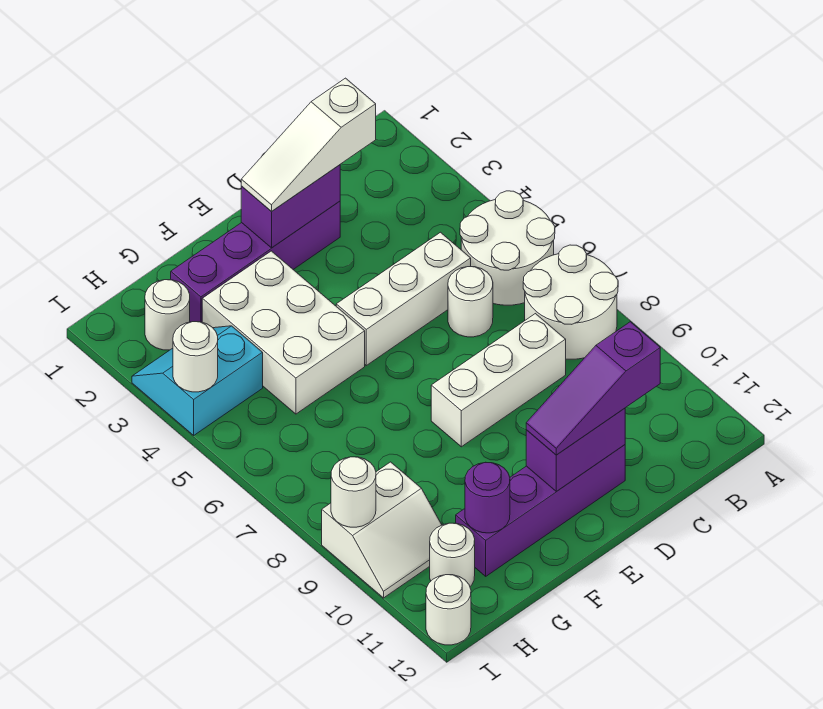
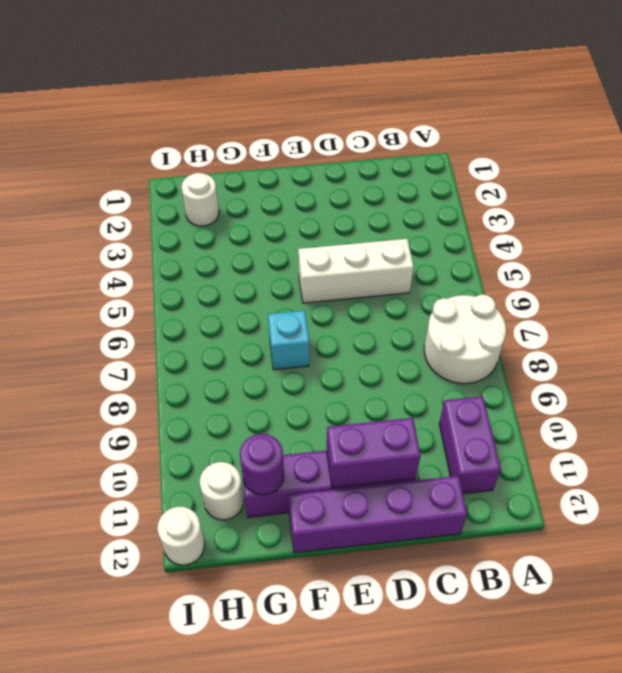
purple 1x2 brick [439,396,501,494] -> purple 1x2 brick turned to [241,165,340,248]
purple 1x4 brick [289,476,467,553] -> purple 1x4 brick moved to [171,201,340,322]
cyan 1x1 brick [268,311,309,370] -> none
none -> white 2x2 round brick [460,191,555,305]
none -> white 1x1 round brick [448,267,493,337]
none -> white 1x3 brick [431,314,566,447]

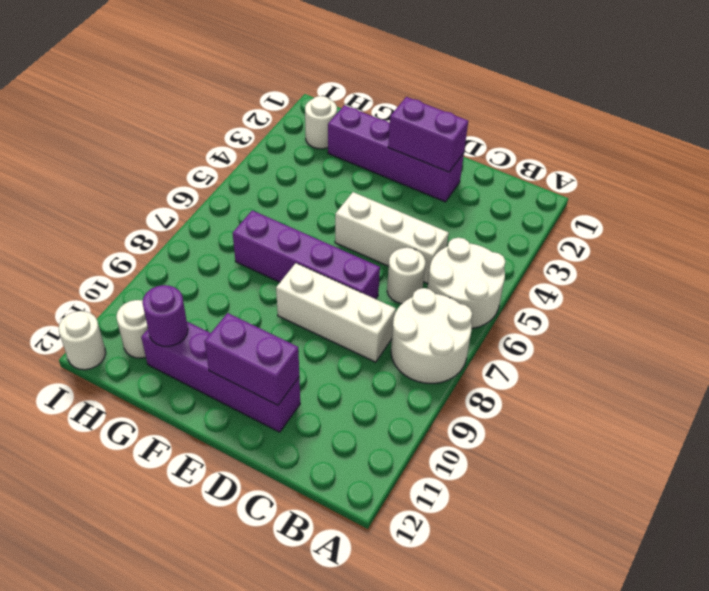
purple 1x4 brick [233,210,380,299] -> none
none -> white 2x3 brick [202,251,365,414]
none -> cyan 2x2 slope [132,326,263,435]
none -> white 2x2 slope [322,462,442,598]

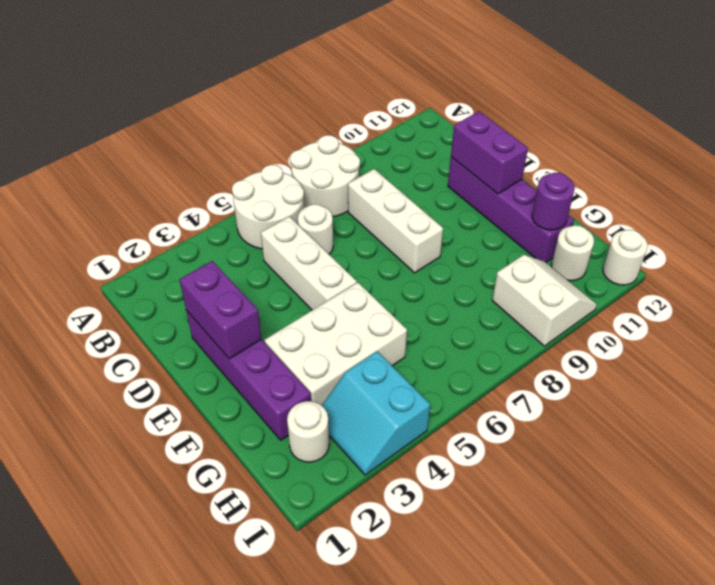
none -> white 1x1 round brick [173,322,218,392]
none -> white 1x1 round brick [331,457,376,527]
none -> white 1x3 slope [241,78,376,212]

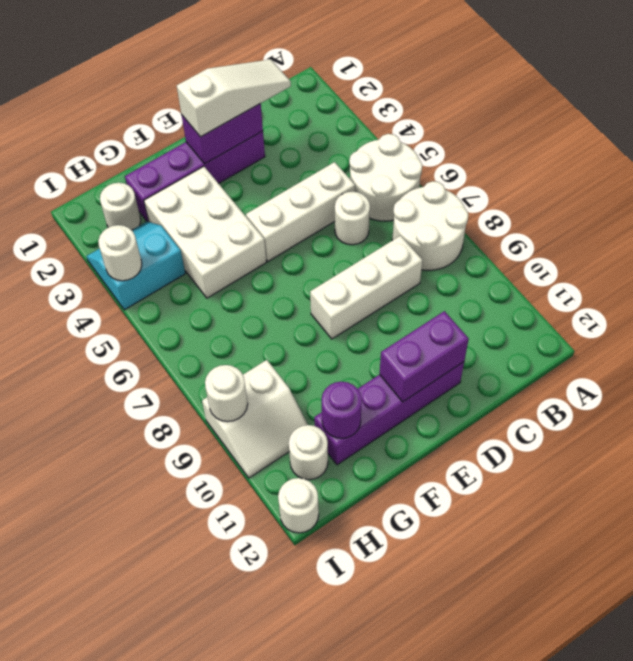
white 1x3 slope [177,59,291,137] -> white 1x3 slope turned to [241,78,376,212]
none -> purple 1x3 slope [526,322,660,455]

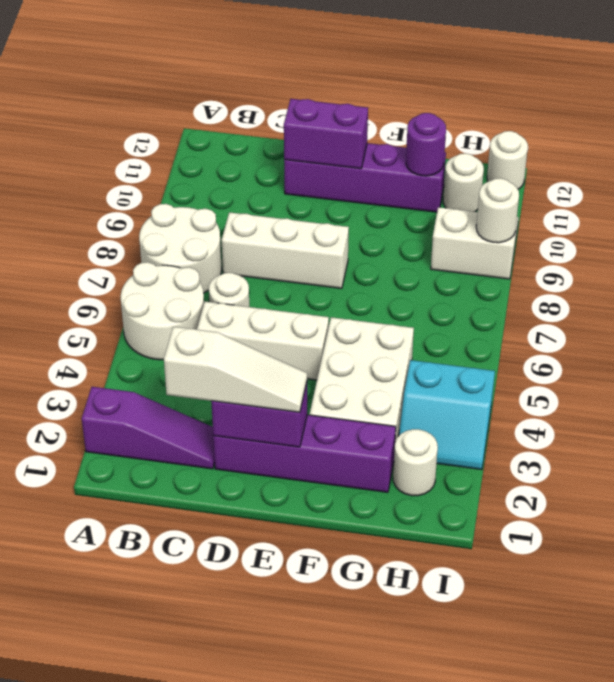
purple 1x3 slope [82,387,215,469] -> purple 1x3 slope moved to [526,322,660,455]
none -> white 1x1 round brick [173,322,218,392]

